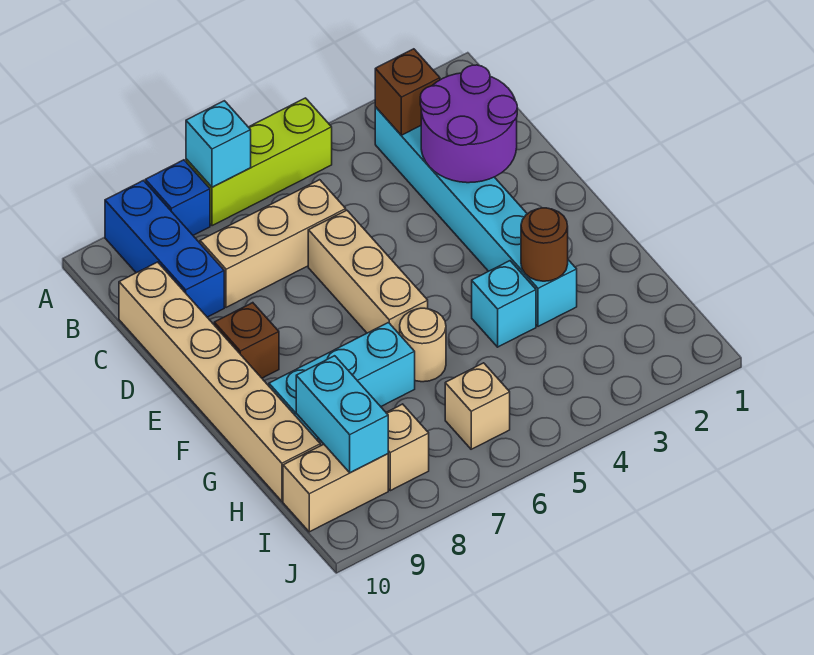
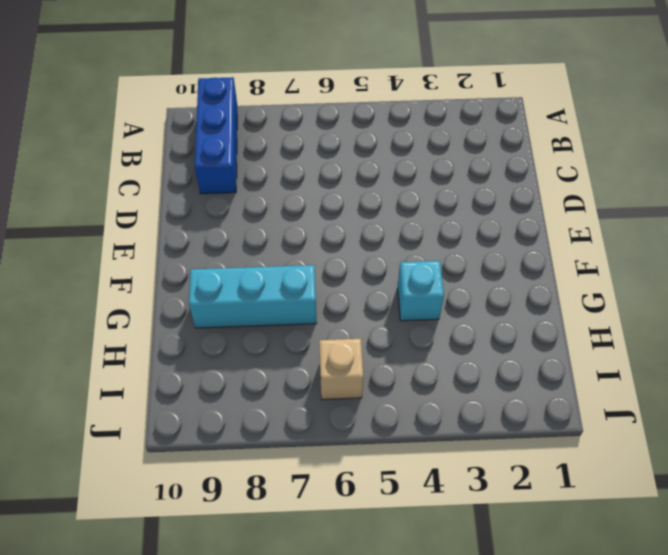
none -> lime 1x3 brick [186,98,332,226]
none -> blue 1x1 brick [145,160,210,235]
none -> cyan 1x6 brick [375,107,577,326]

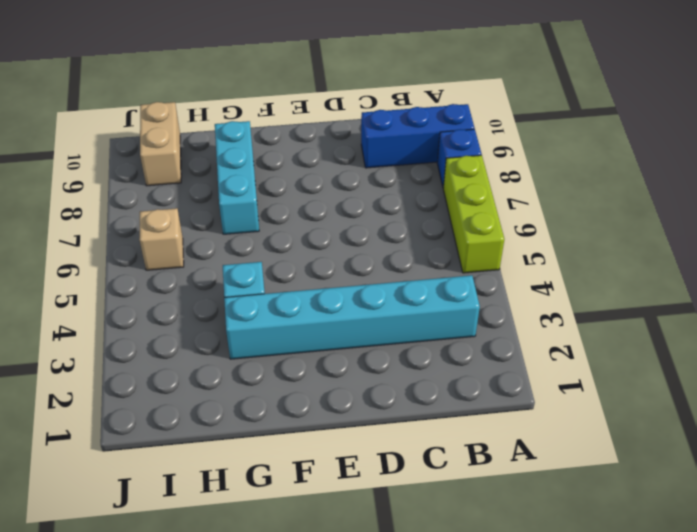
none -> tan 1x3 brick [200,180,346,307]
none -> tan 1x6 brick [119,262,320,501]
none -> tan 1x3 brick [308,210,428,335]

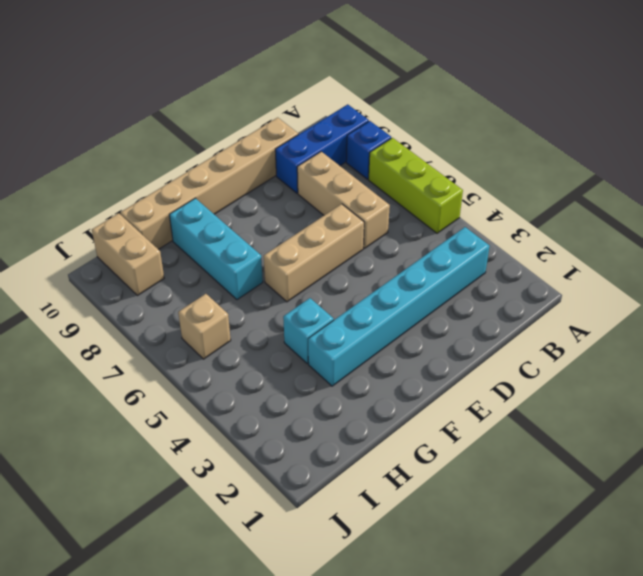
none -> brown 1x1 brick [214,303,279,378]
none -> tan 1x1 round brick [400,308,446,382]
none -> tan 1x1 brick [386,404,429,491]

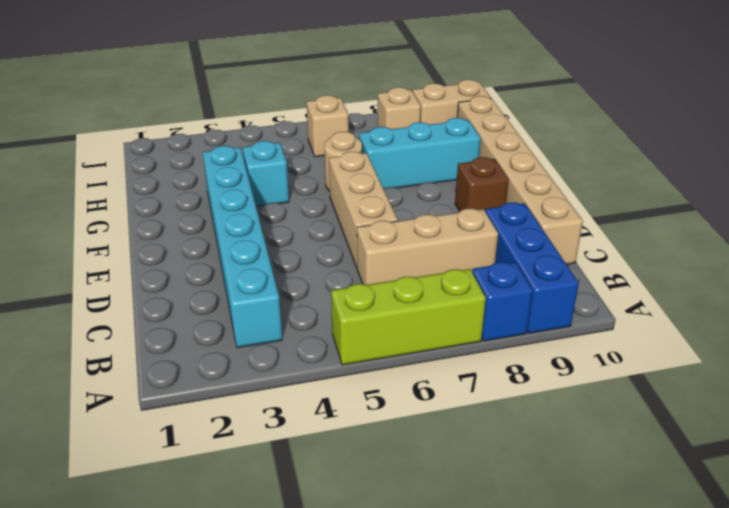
none -> cyan 1x1 brick [186,101,251,187]
none -> brown 1x1 brick [375,49,440,135]
none -> purple 2x2 round brick [420,65,517,183]

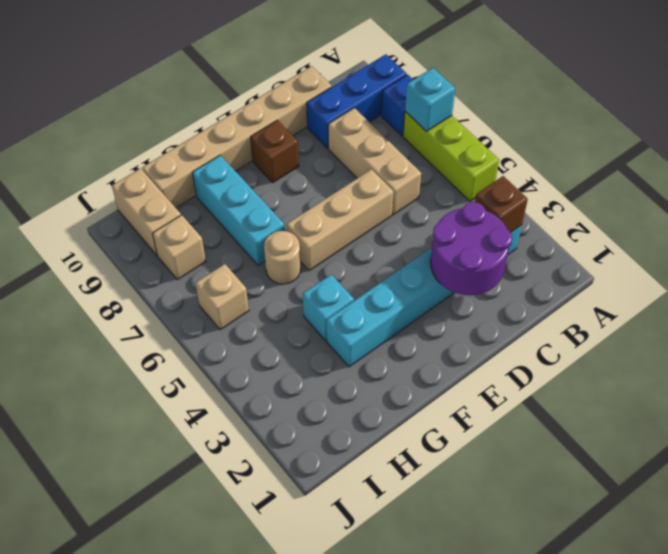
none -> brown 1x1 round brick [521,208,568,281]
none -> cyan 1x2 brick [296,356,388,473]

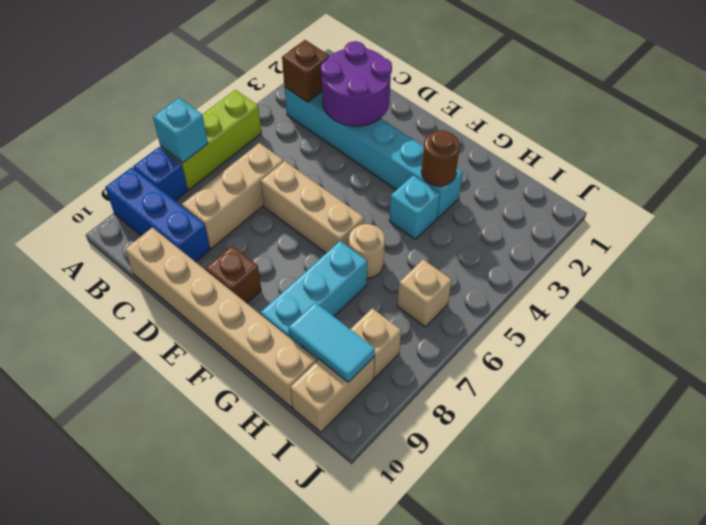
cyan 1x2 tile [288,302,375,382] -> cyan 1x2 brick [296,356,388,473]

